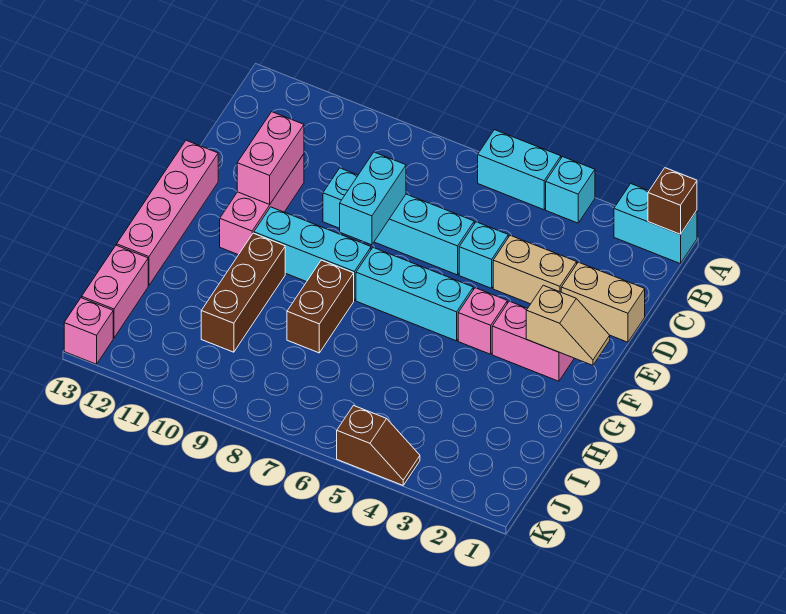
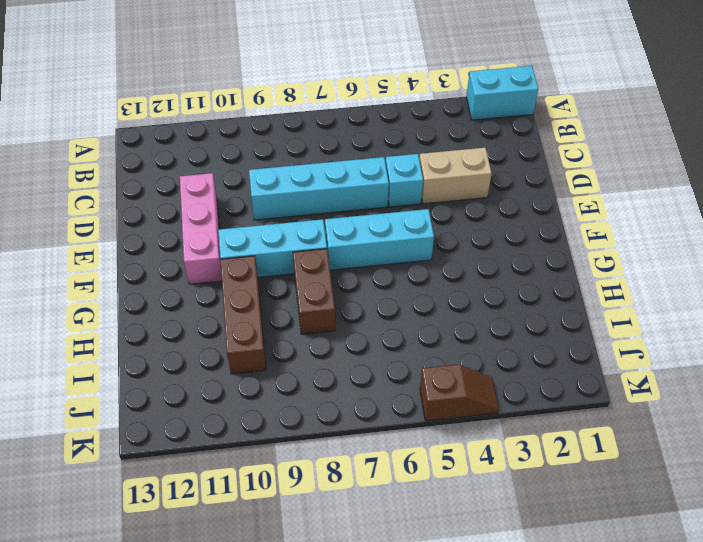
none -> cyan 1x1 brick [546,157,595,223]
none -> cyan 1x2 brick [478,130,561,210]
none -> tan 1x2 brick [561,262,645,342]

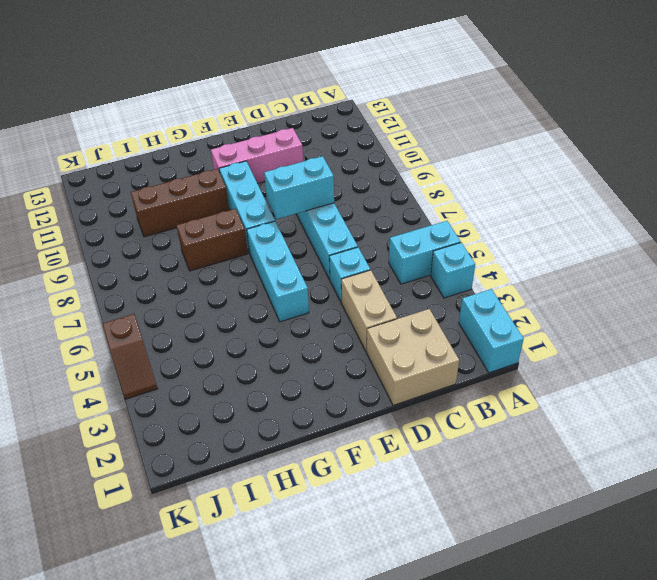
cyan 1x2 brick [389,221,461,284] -> cyan 1x2 brick turned to [478,130,561,210]
tan 2x2 brick [367,309,459,405] -> tan 1x2 brick [561,262,645,342]
none -> pink 1x4 brick [117,140,218,286]
none -> pink 1x2 brick [492,301,574,381]
none -> pink 1x1 brick [458,288,507,354]

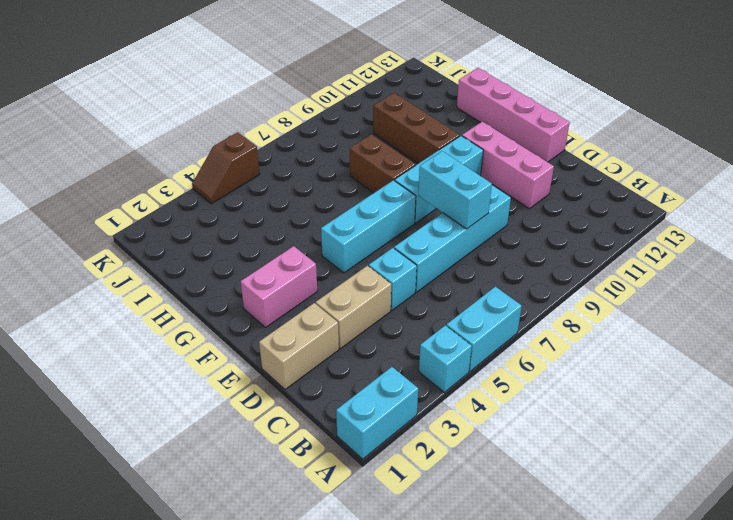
none -> pink 1x1 brick [458,288,507,354]
none -> pink 1x2 brick [82,245,148,338]
none -> pink 1x1 brick [64,298,113,364]

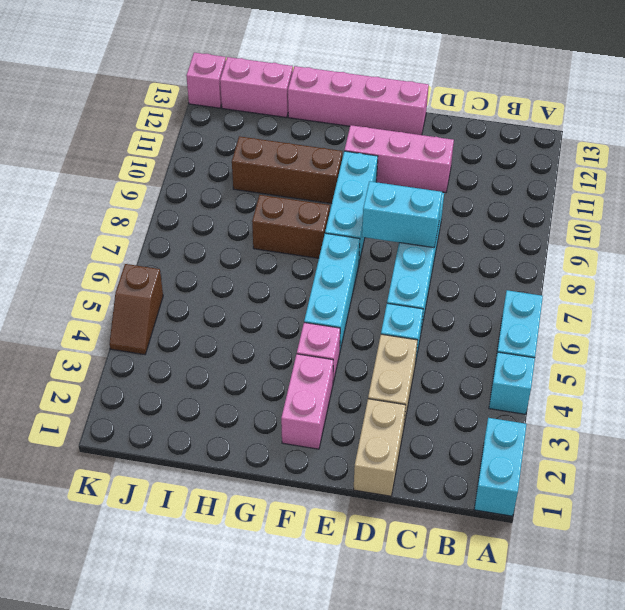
none -> brown 1x1 brick [648,168,697,234]
none -> pink 1x2 brick [237,112,304,205]
none -> tan 1x2 slope [526,285,610,365]

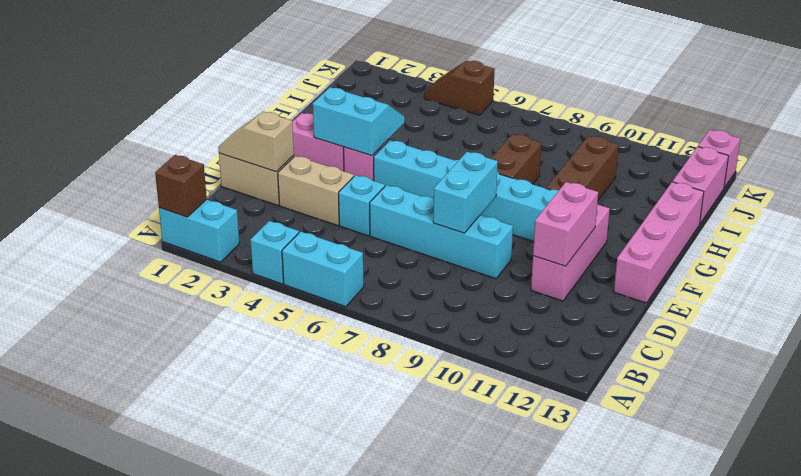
tan 1x2 slope [218,112,294,172] -> tan 1x2 slope moved to [526,285,610,365]
cyan 2x2 slope [313,87,405,156] -> none

